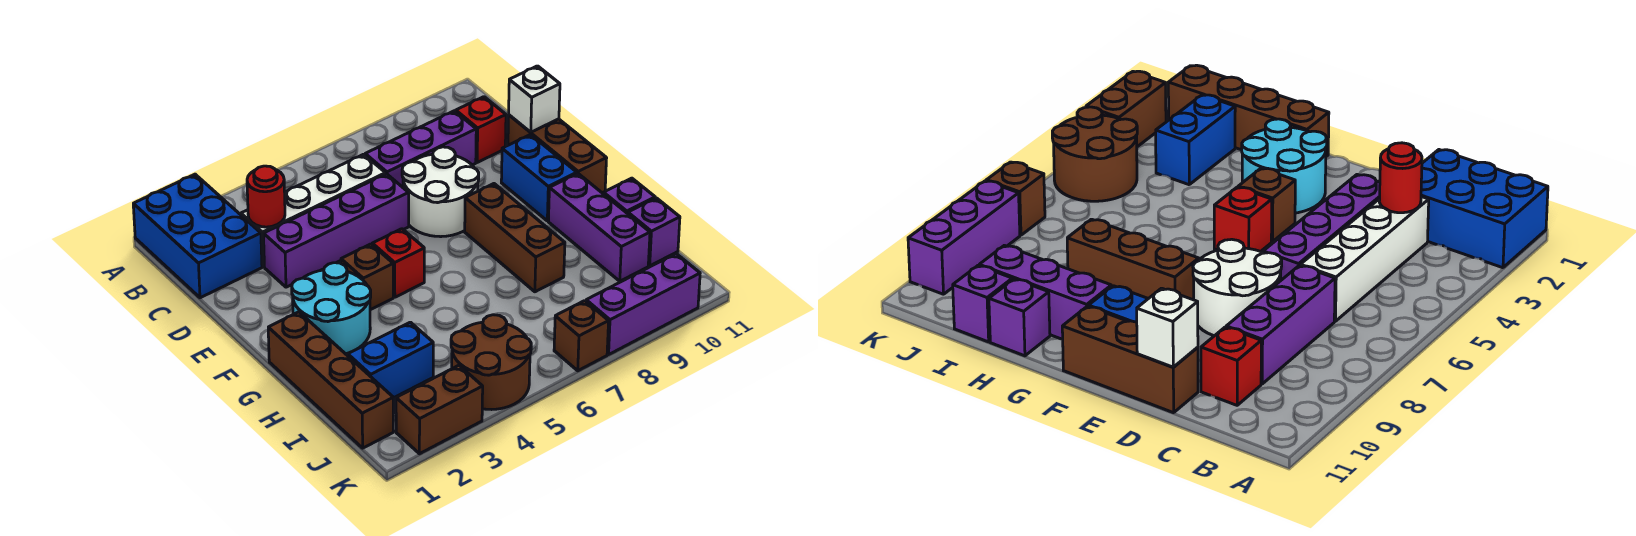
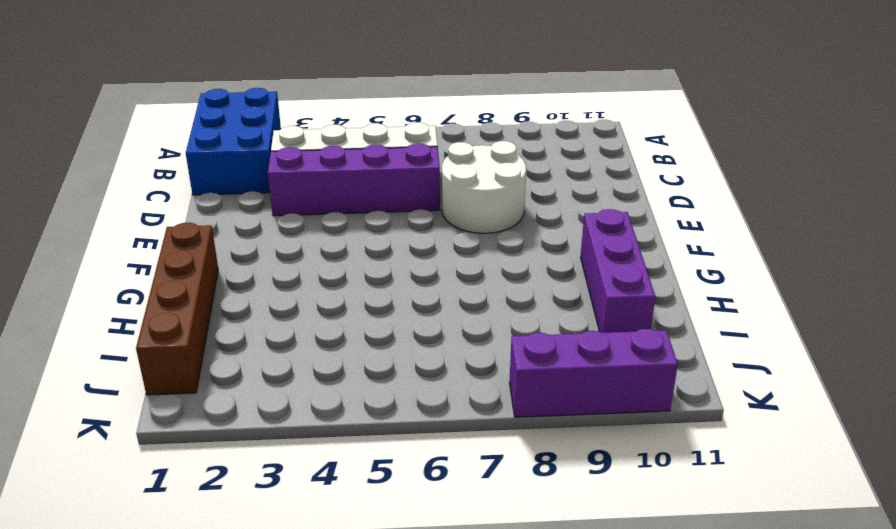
none -> purple 1x3 brick [365,111,476,187]
none -> red 1x1 brick [456,97,506,162]
none -> brown 1x3 brick [508,115,607,193]

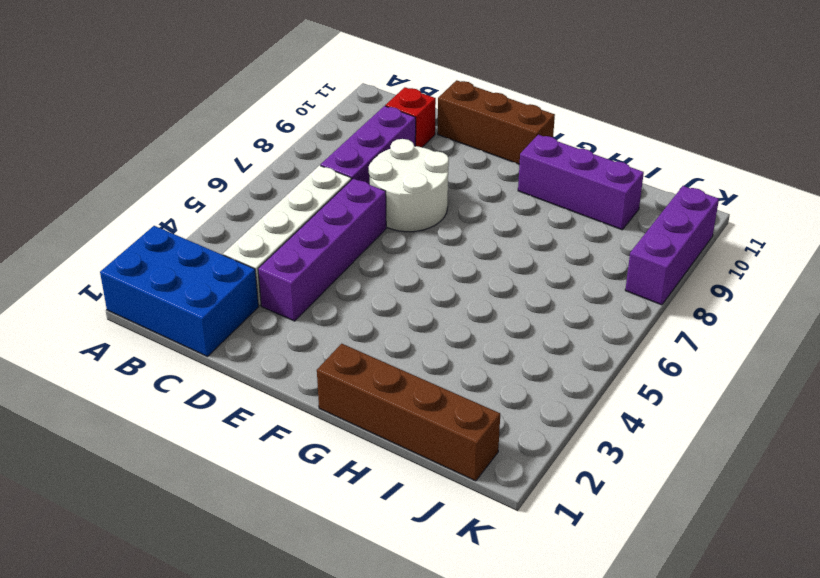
none -> blue 1x2 brick [501,135,577,221]
none -> cyan 2x2 round brick [292,263,371,354]
none -> brown 1x1 brick [341,244,393,310]

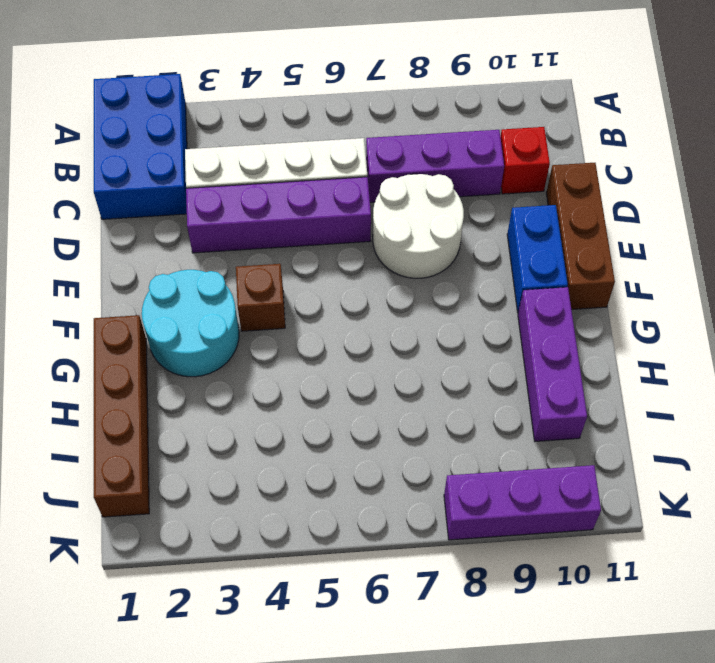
none -> red 1x1 brick [372,229,424,297]
none -> brown 1x3 brick [465,184,565,292]
none -> purple 1x1 brick [604,178,655,214]

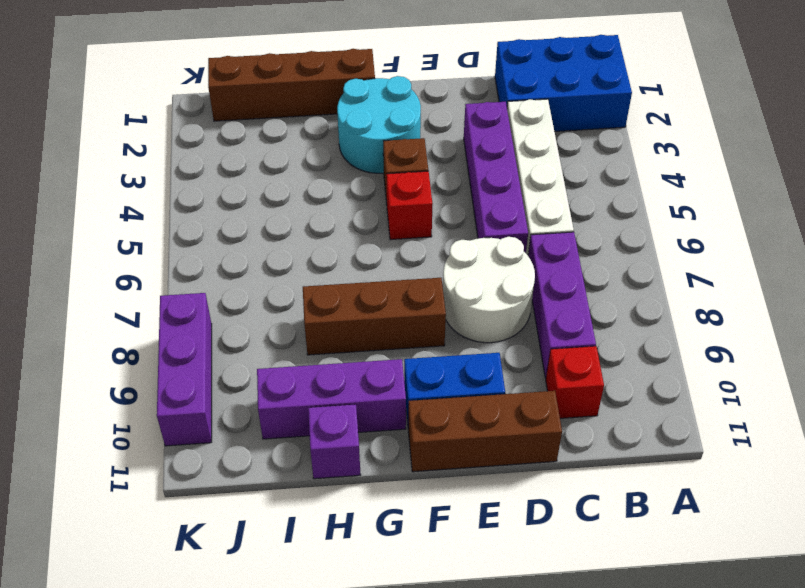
none -> blue 1x2 brick [348,322,433,398]
none -> purple 1x1 brick [628,198,680,266]
none -> brown 2x2 round brick [451,315,531,410]

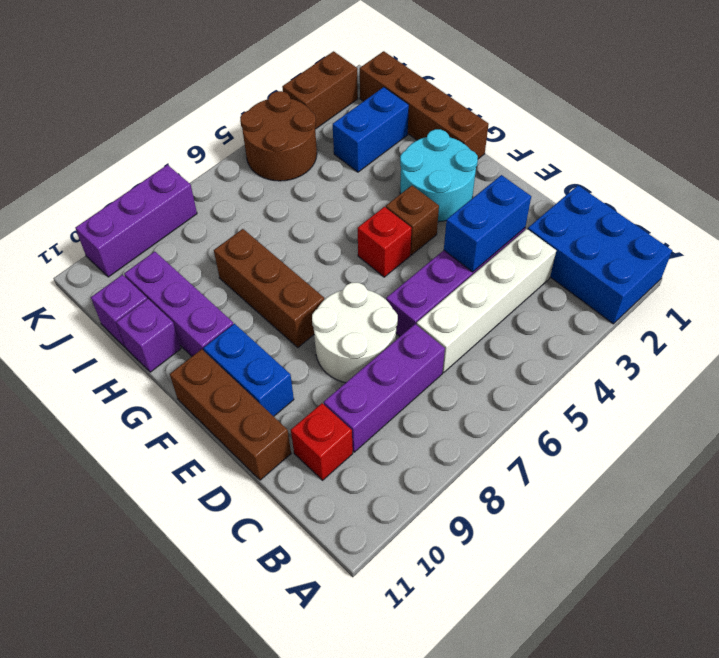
blue 1x2 brick [444,175,531,272] -> none
none -> brown 1x1 brick [554,301,609,371]
none -> red 1x1 round brick [247,166,285,227]
none -> white 1x1 brick [509,66,560,132]

